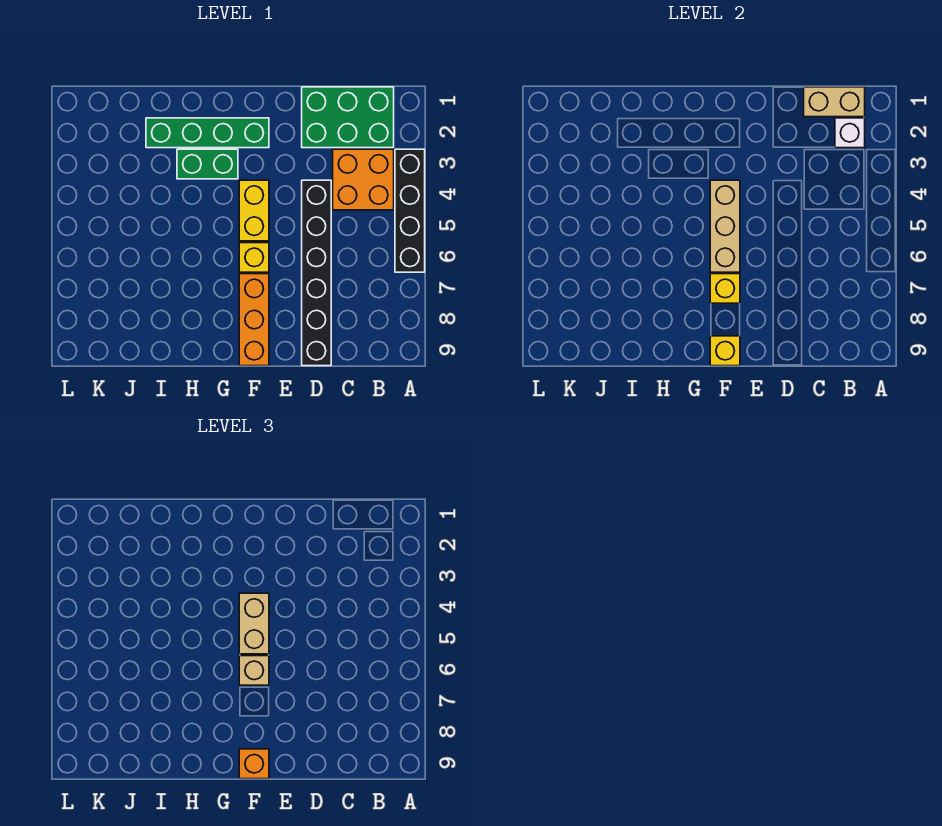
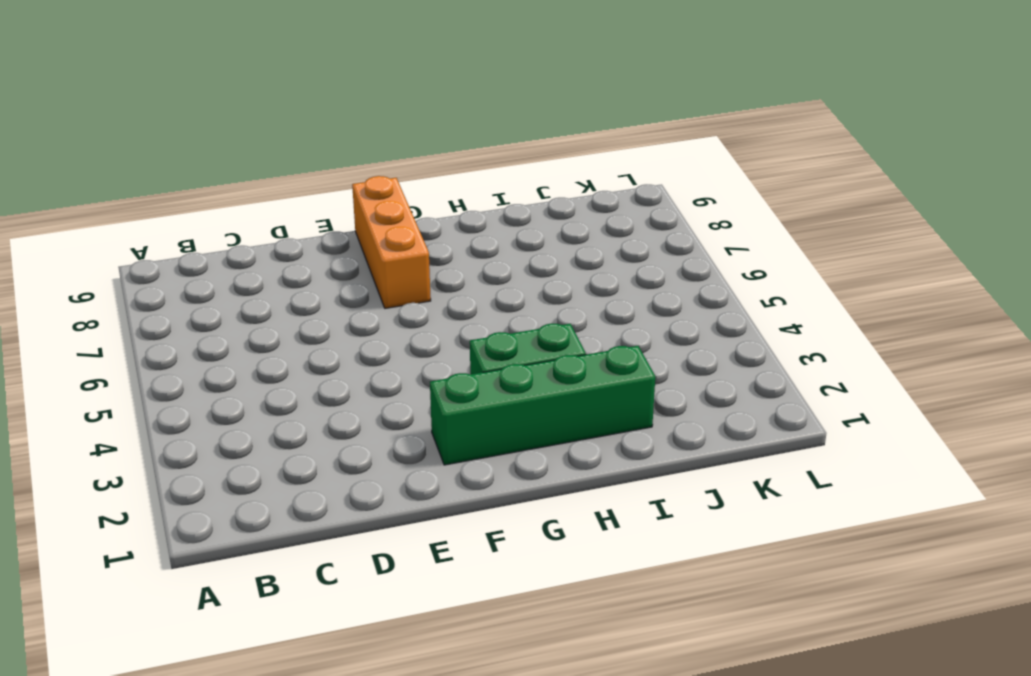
none -> black 1x4 brick [395,149,425,272]
none -> green 2x3 brick [302,87,394,148]
none -> orange 2x2 brick [333,149,394,210]

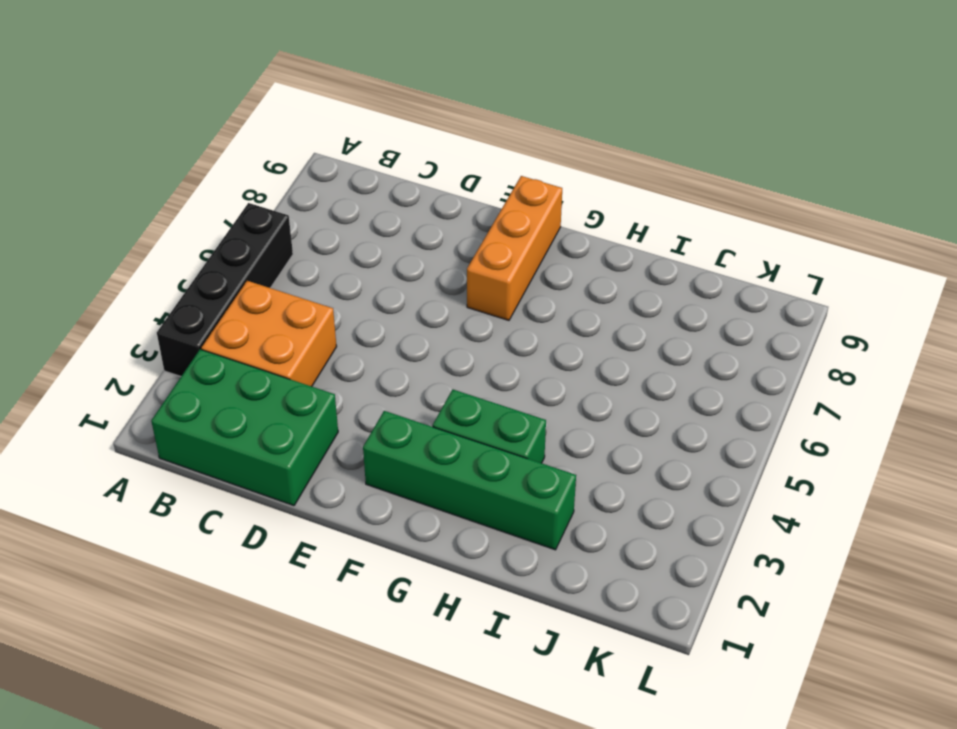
none -> black 1x6 brick [302,180,331,366]
none -> yellow 1x2 brick [239,180,269,241]
none -> yellow 1x1 brick [239,243,269,272]

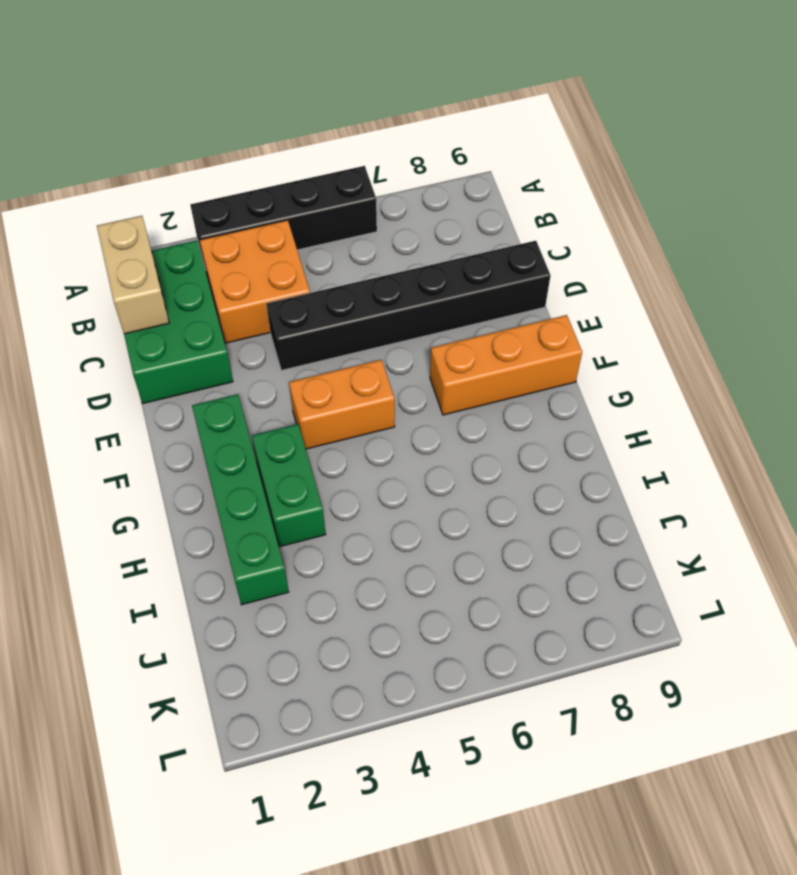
orange 1x2 brick [289,360,395,449] -> yellow 1x2 brick [239,180,269,241]
none -> yellow 1x1 brick [239,243,269,272]
none -> white 1x1 brick [835,118,865,148]
none -> tan 1x3 brick [710,180,740,272]

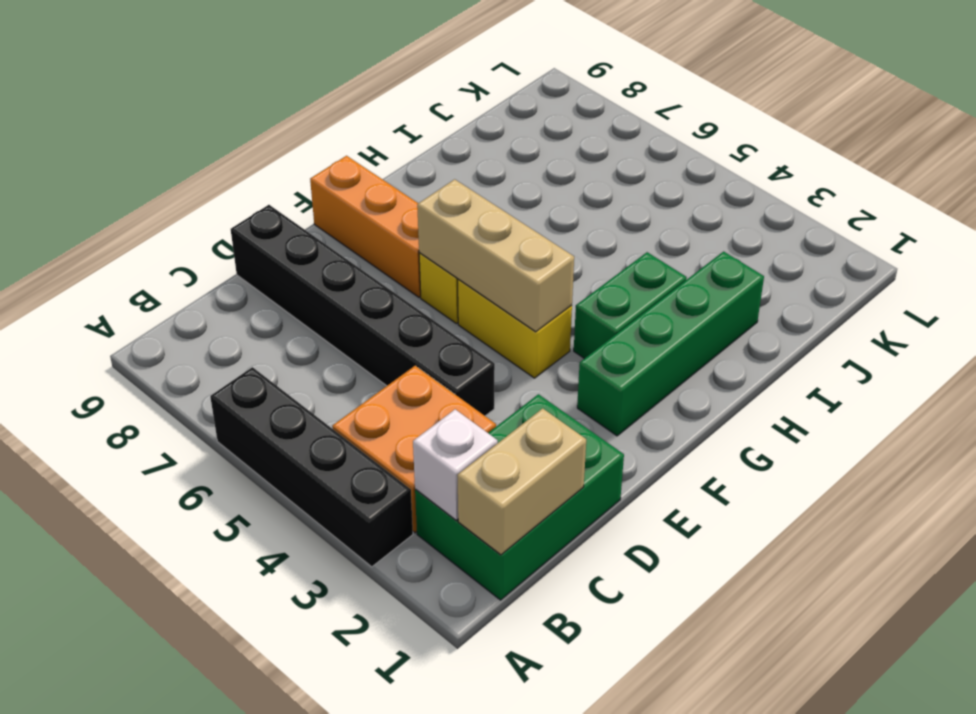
none -> yellow 1x1 brick [710,274,740,303]
none -> yellow 1x1 brick [710,336,740,366]
none -> tan 1x2 brick [239,593,269,654]

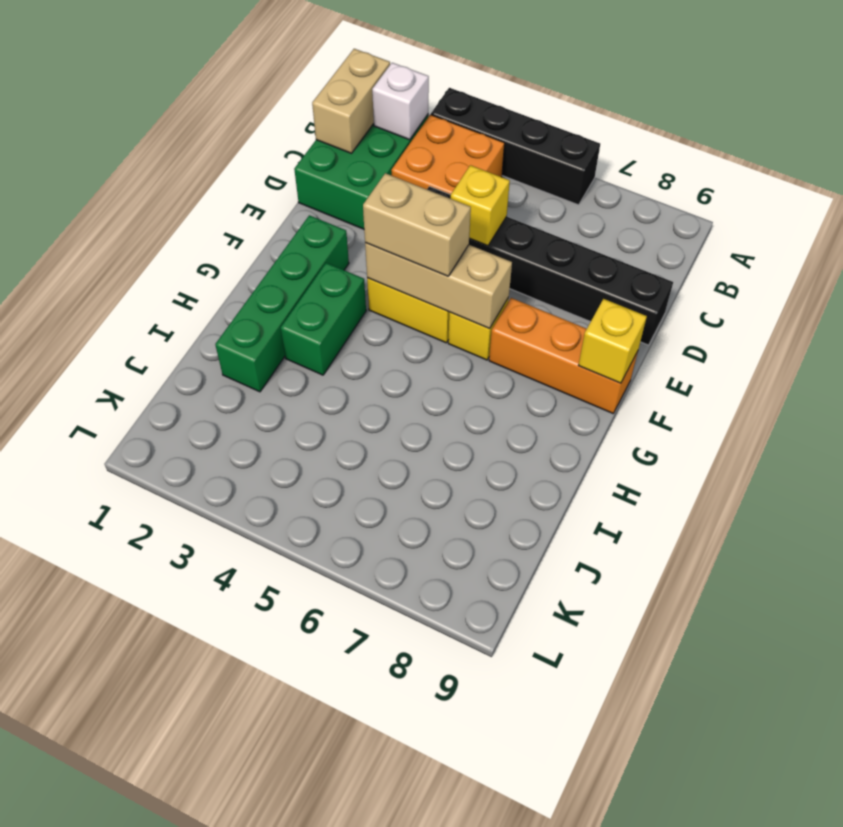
yellow 1x1 brick [451,165,510,246] -> yellow 1x1 brick moved to [710,274,740,303]
none -> tan 1x1 brick [239,656,269,685]
none -> orange 1x1 brick [239,749,269,779]

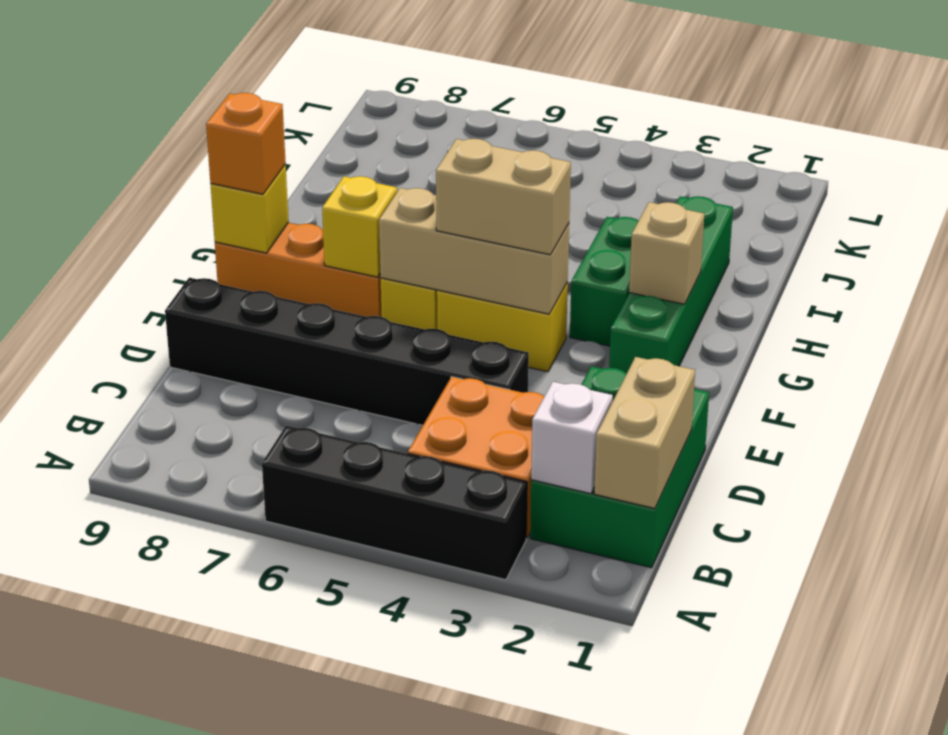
tan 1x1 brick [629,202,704,304] -> tan 1x1 brick moved to [239,656,269,685]

